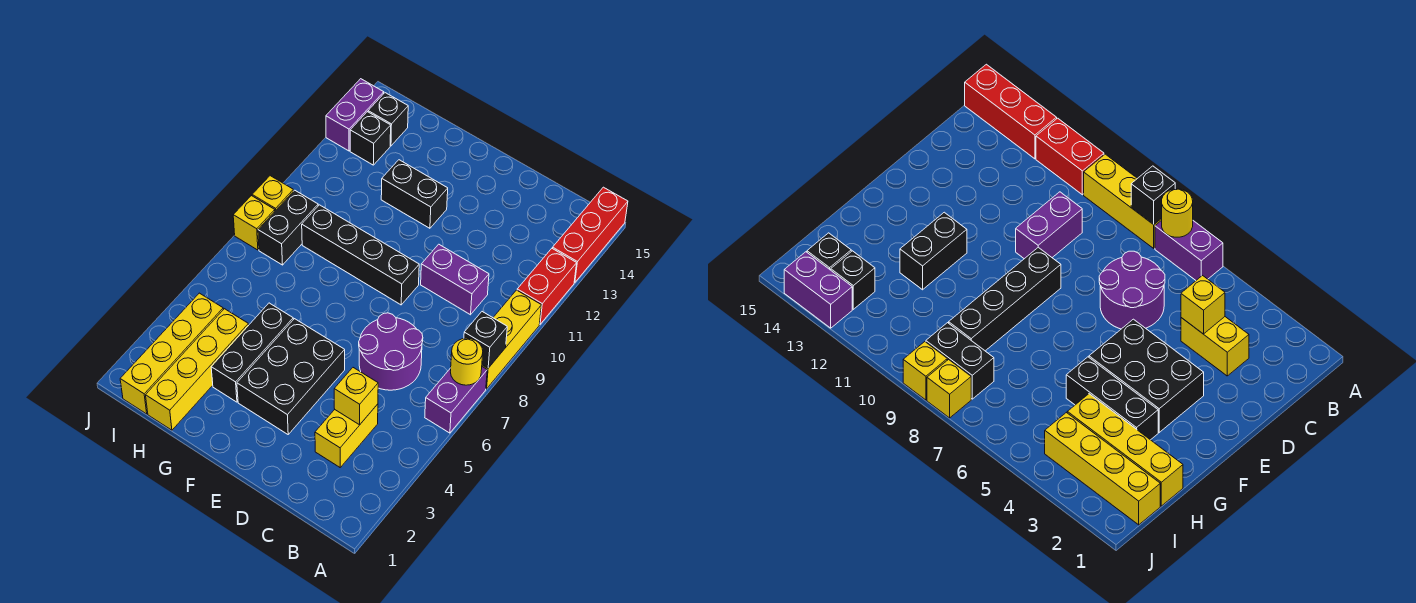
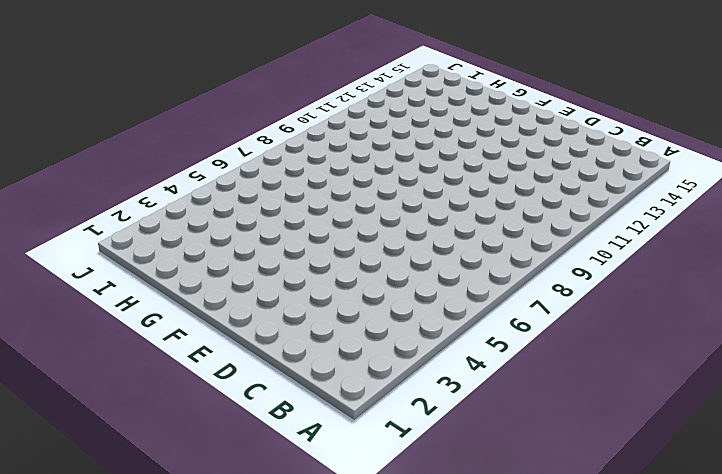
none -> purple 1x2 brick [425,367,487,433]
none -> yellow 1x3 brick [482,290,541,389]
none -> red 1x2 brick [517,249,577,324]

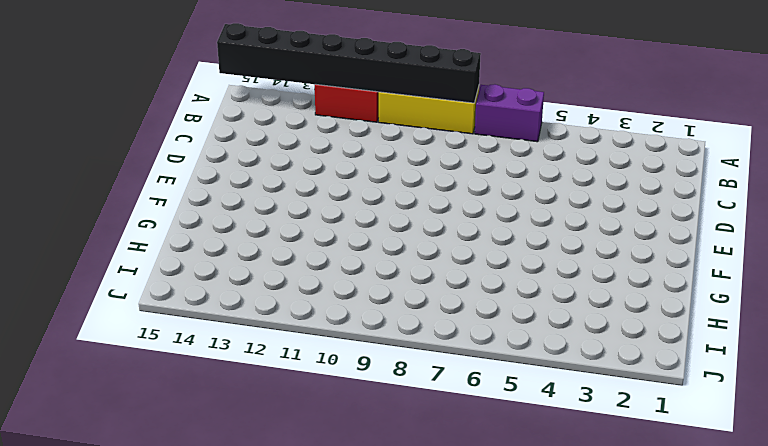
black 1x8 brick [217,23,481,103] -> black 1x1 brick [464,312,507,368]
none -> red 1x3 brick [552,187,628,283]
none -> yellow 1x2 brick [315,404,378,467]
none -> purple 2x2 round brick [359,313,423,390]

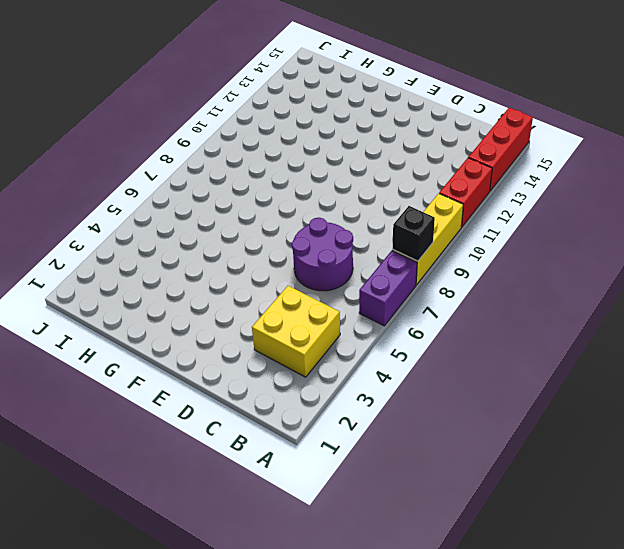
yellow 2x2 brick [252,286,340,377] -> yellow 1x2 brick [315,404,378,467]
none -> purple 1x2 brick [421,244,489,315]
none -> black 2x3 brick [237,319,345,434]
none -> black 1x4 brick [302,205,419,305]

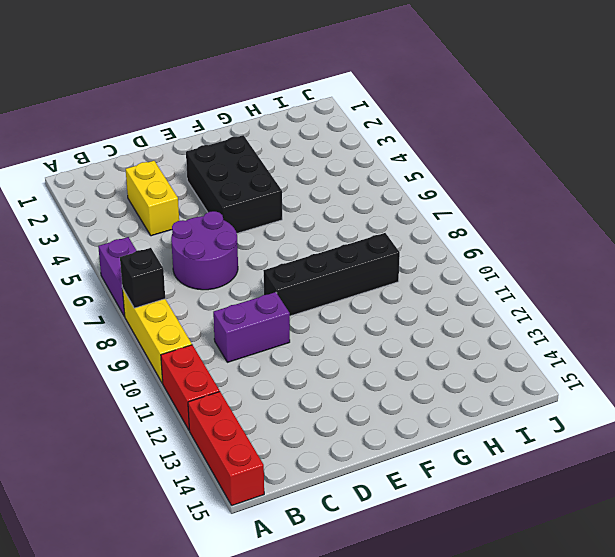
none -> black 1x2 brick [381,160,448,228]
none -> black 1x3 brick [211,303,293,402]
none -> yellow 1x4 brick [146,309,249,430]

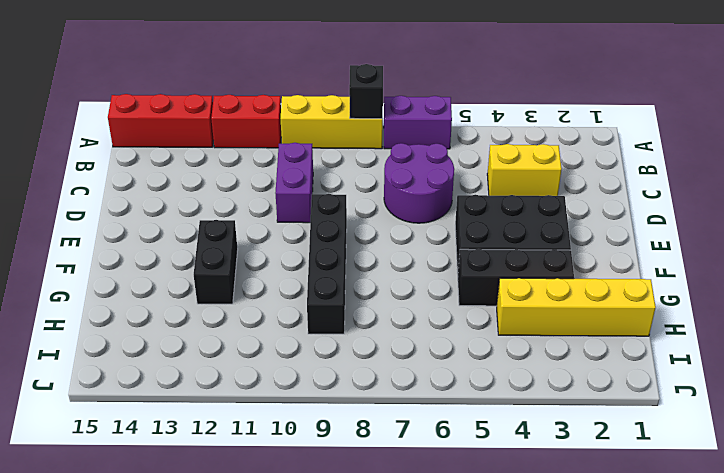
none -> yellow 1x4 brick [120,293,223,414]
none -> black 1x2 brick [258,190,318,265]
none -> black 1x1 brick [350,112,391,165]

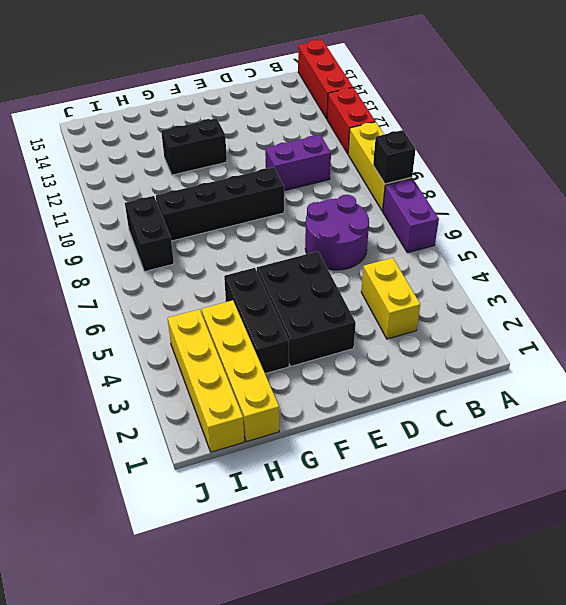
none -> black 1x1 brick [350,112,391,165]
none -> black 1x1 brick [368,93,408,146]
none -> yellow 1x1 brick [233,196,275,250]

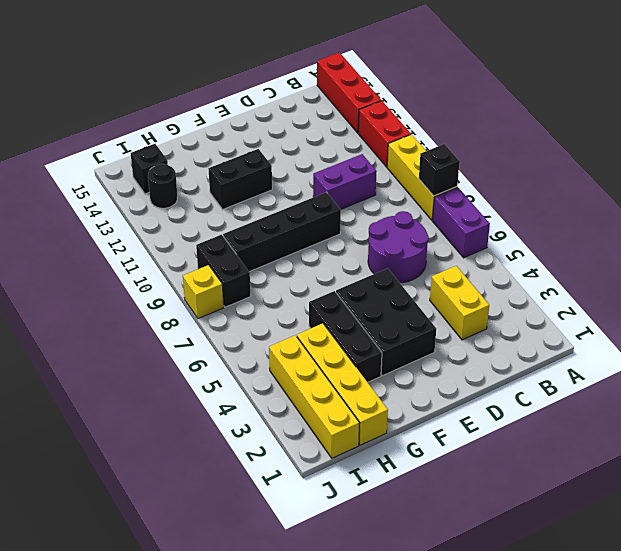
black 1x1 round brick [148,164,177,208] -> black 1x1 brick [350,112,391,165]
none -> yellow 1x1 brick [252,176,293,211]
none -> purple 1x2 brick [326,79,384,151]
none -> yellow 1x1 round brick [451,338,483,385]

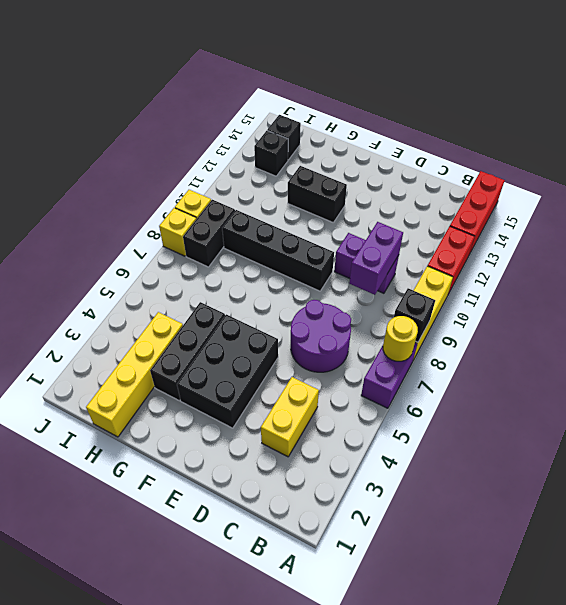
purple 1x2 brick [349,222,403,295] -> purple 1x2 brick moved to [326,79,384,151]
none -> yellow 1x4 brick [120,293,223,414]
none -> yellow 1x1 brick [334,368,378,425]

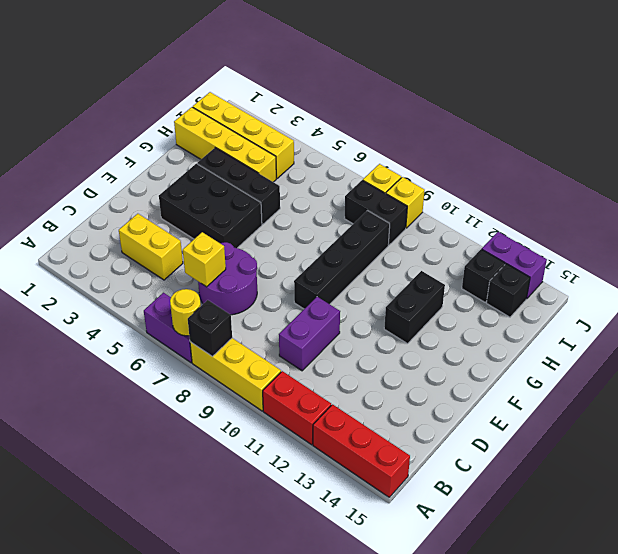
yellow 1x1 brick [183,232,226,287] -> yellow 1x1 brick moved to [334,368,378,425]

